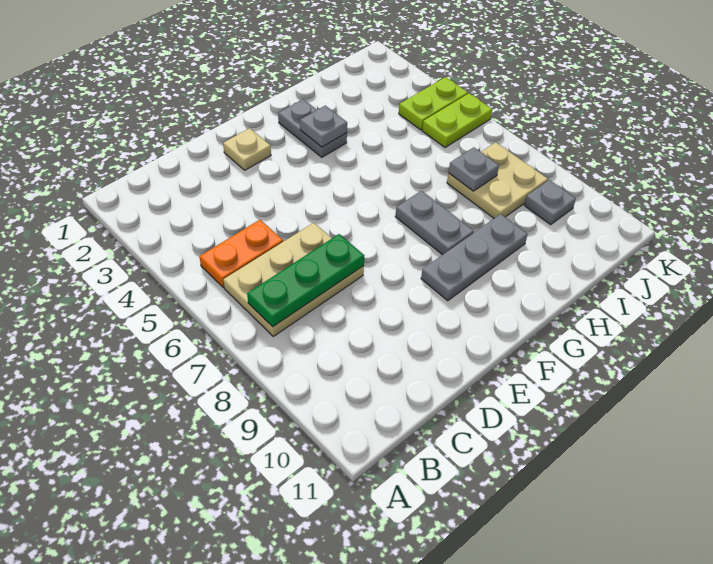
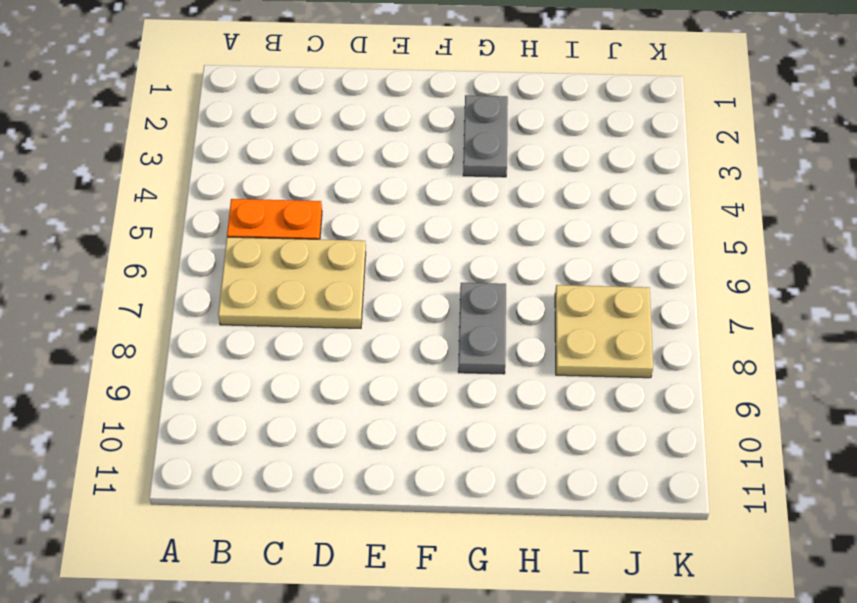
none -> tan 1x1 plate [223,128,271,170]
none -> grey 1x3 plate [421,214,528,301]
none -> lime 1x2 plate [399,77,468,130]

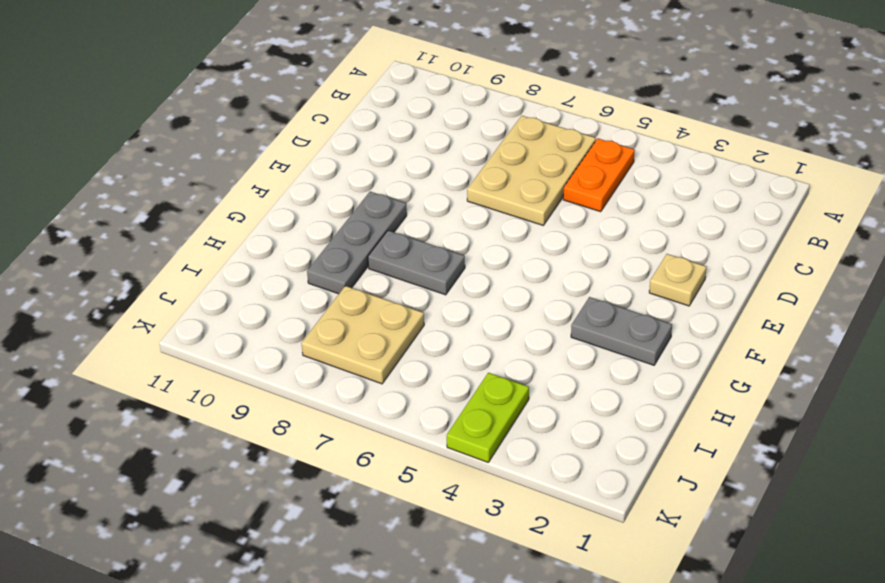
none -> lime 1x2 plate [422,93,492,148]
none -> grey 1x1 plate [524,180,576,225]
none -> green 1x3 plate [247,234,364,327]

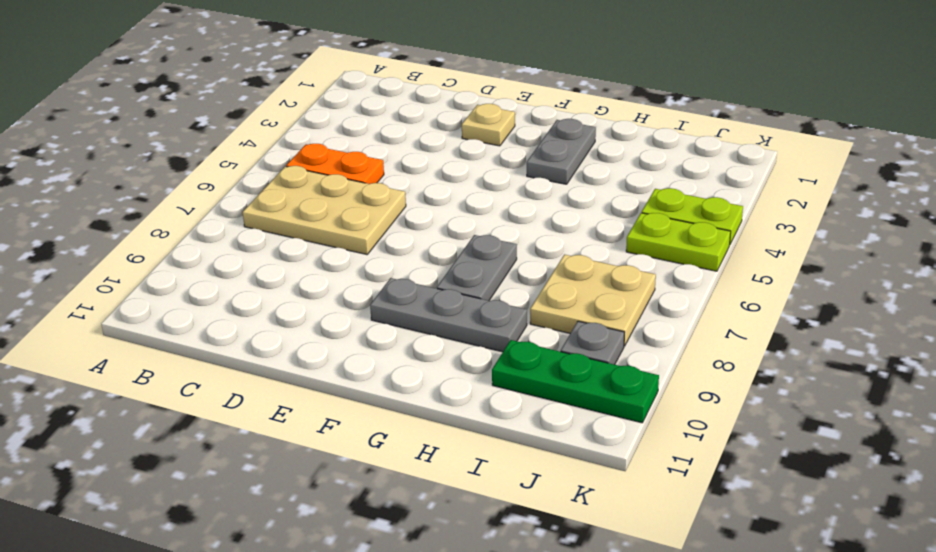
green 1x3 plate [492,340,659,423] -> green 1x3 plate moved to [247,234,364,327]
none -> grey 1x1 plate [300,106,347,147]
none -> grey 1x1 plate [448,147,499,191]

